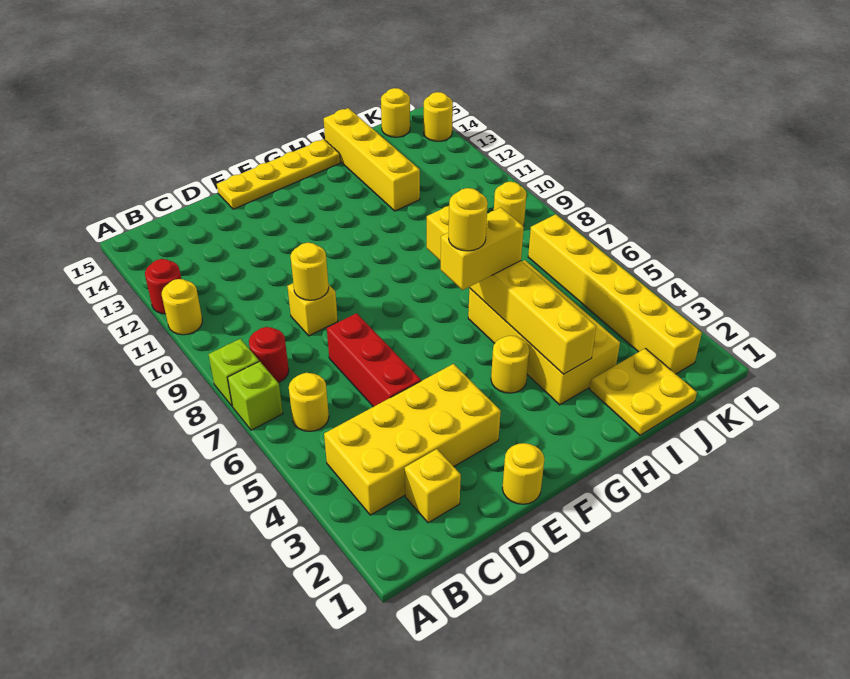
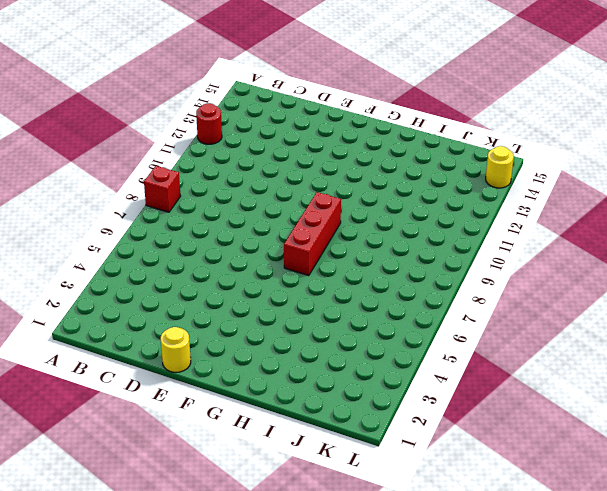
red 1x1 brick [144,166,180,212] -> lime 1x1 brick [209,339,259,406]
red 1x3 brick [284,192,341,276] -> red 1x3 brick moved to [327,313,421,407]
none -> lime 1x1 brick [228,361,283,430]
none -> yellow 1x1 round brick [162,279,202,335]
none -> yellow 2x4 brick [324,364,501,515]

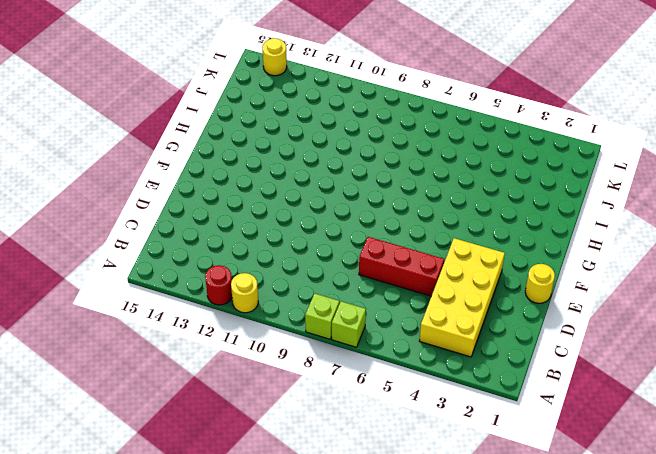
none -> yellow 1x1 round brick [289,373,329,431]
none -> red 1x1 round brick [249,327,289,383]
none -> yellow 1x1 brick [405,449,461,523]

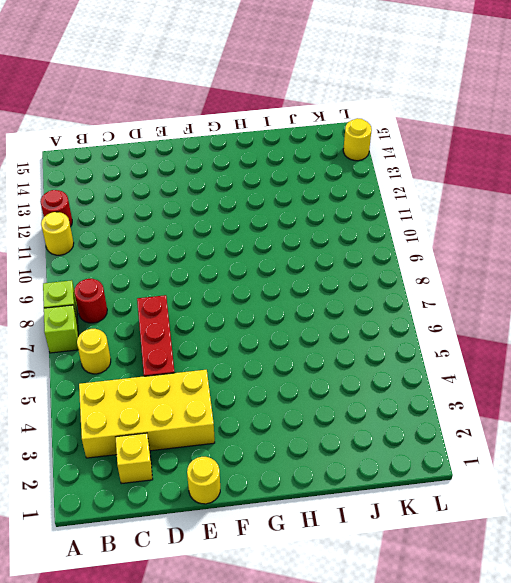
none -> yellow 1x1 brick [287,283,338,336]
none -> yellow 1x4 plate [217,139,340,209]
none -> yellow 1x1 round brick [491,336,529,393]

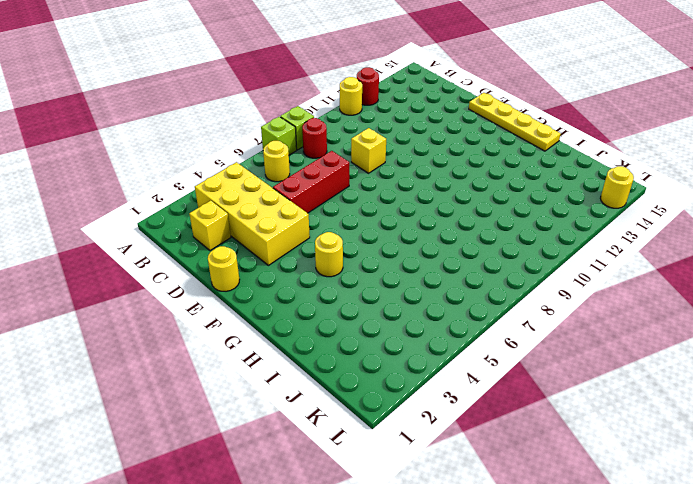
none -> yellow 2x4 brick [468,260,620,405]
none -> yellow 2x2 plate [590,348,697,435]
none -> yellow 1x4 brick [324,108,420,211]

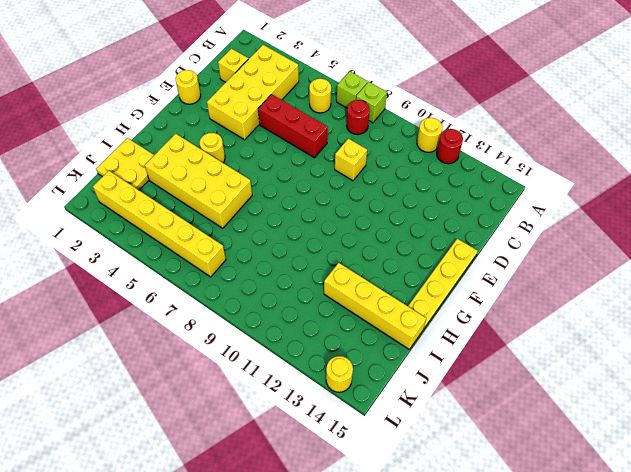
none -> yellow 1x1 round brick [494,182,527,226]
none -> yellow 1x1 round brick [381,88,410,137]
none -> yellow 1x1 round brick [290,243,329,300]

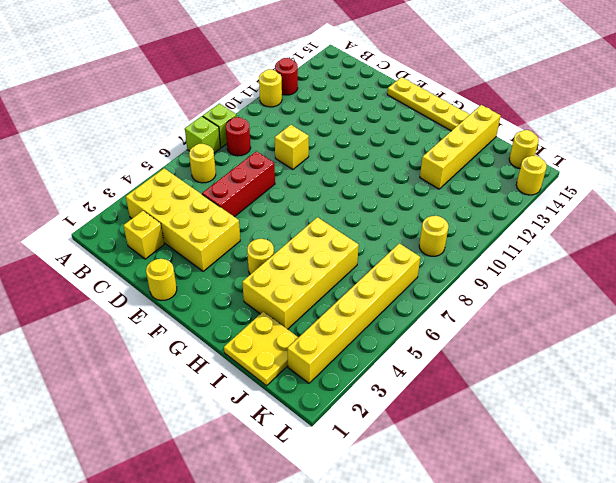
none -> yellow 1x1 round brick [290,243,329,300]
none -> yellow 1x6 brick [427,206,596,374]
none -> yellow 1x2 brick [441,207,524,290]

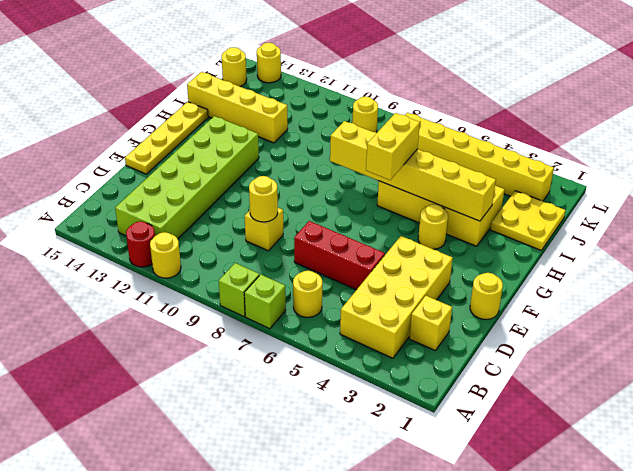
lime 2x6 brick [115,116,259,239] -> none
none -> red 1x1 round brick [249,327,289,383]
none -> yellow 1x1 round brick [449,188,488,251]

